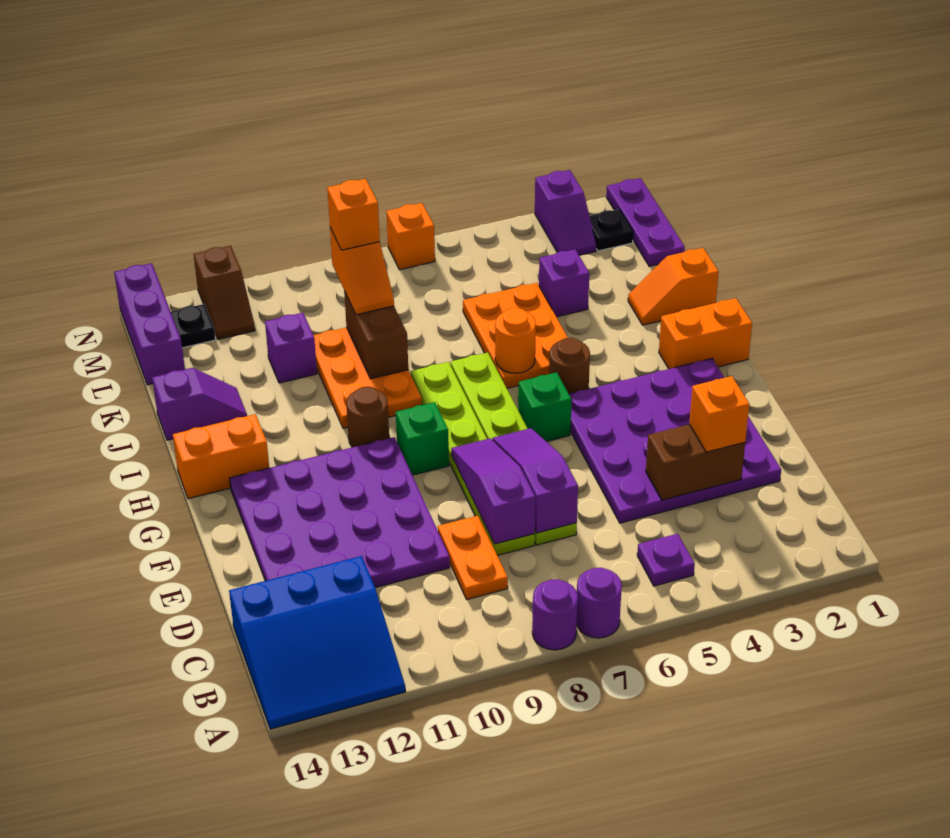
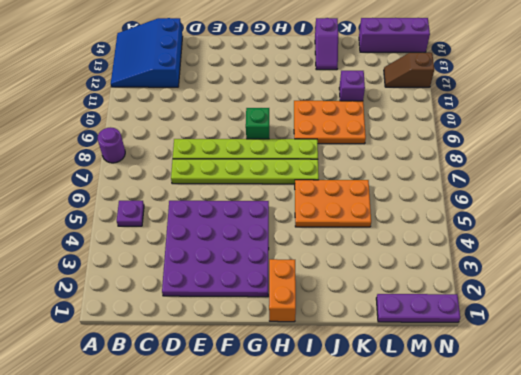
none -> purple 1x1 round brick [577,568,622,638]
none -> orange 1x2 plate [438,516,508,600]
none -> purple 4x4 plate [230,437,450,588]
none -> green 1x1 brick [518,372,571,441]

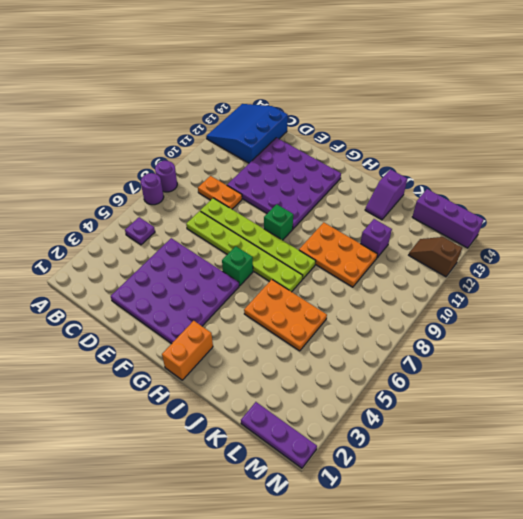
none -> brown 1x1 round brick [549,338,590,394]
none -> brown 1x1 round brick [346,387,389,447]
none -> orange 1x2 brick [173,414,269,499]
none -> orange 1x2 slope [628,248,719,325]

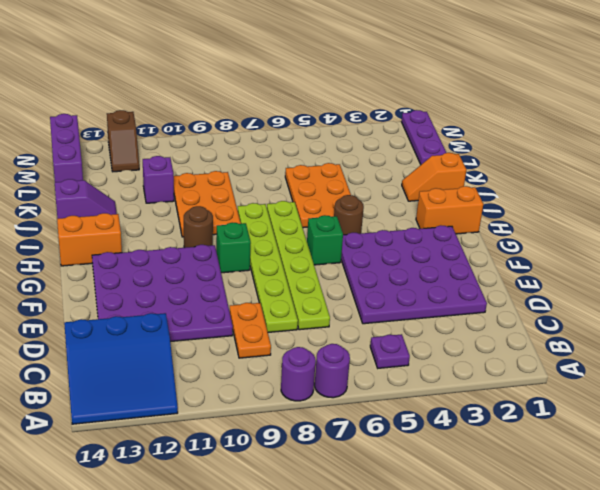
none -> purple 1x1 brick [539,249,589,317]
none -> black 1x1 plate [590,209,633,251]
none -> purple 1x2 slope [535,170,596,255]
none -> black 1x1 plate [171,304,216,348]

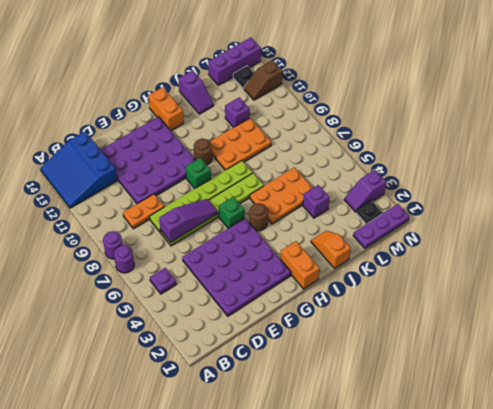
none -> orange 1x1 brick [386,203,435,270]
none -> brown 1x2 brick [646,424,745,500]
none -> purple 1x3 slope [451,438,535,544]
none -> orange 1x1 round brick [495,308,536,373]

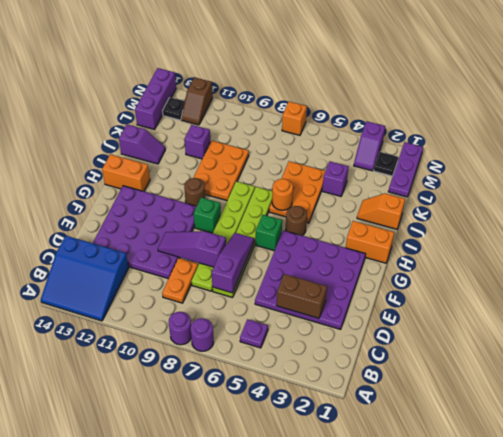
purple 1x3 slope [158,231,226,267] -> purple 1x3 slope turned to [451,438,535,544]
none -> brown 1x2 brick [344,291,408,379]
none -> orange 1x1 brick [689,376,749,452]
none -> orange 1x2 slope [330,228,394,315]
none -> orange 1x1 brick [327,179,380,250]

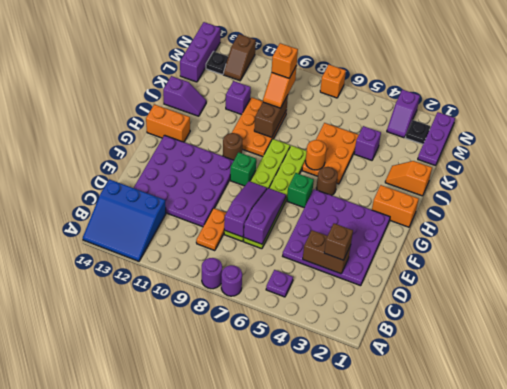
brown 1x1 brick [324,223,353,260] -> orange 1x1 brick [689,376,749,452]

